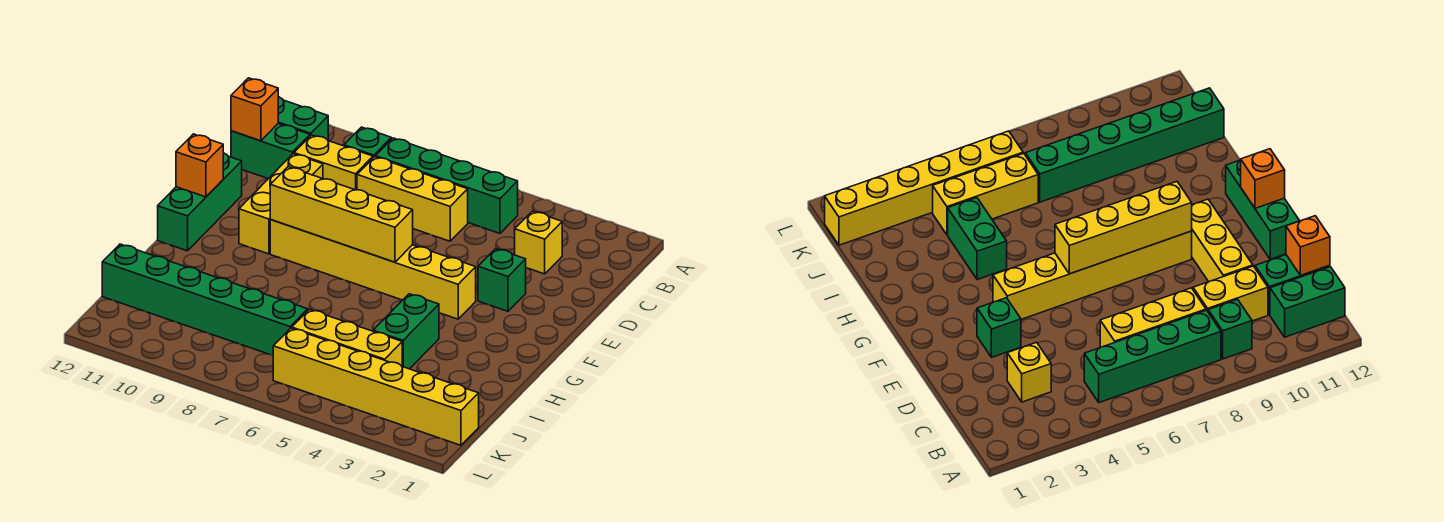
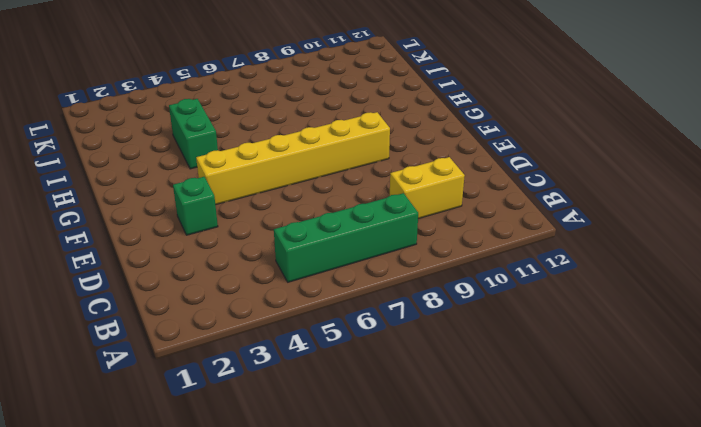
none -> green 1x1 brick [344,127,391,158]
none -> green 1x2 brick [278,97,328,140]
none -> yellow 1x1 brick [515,211,562,274]

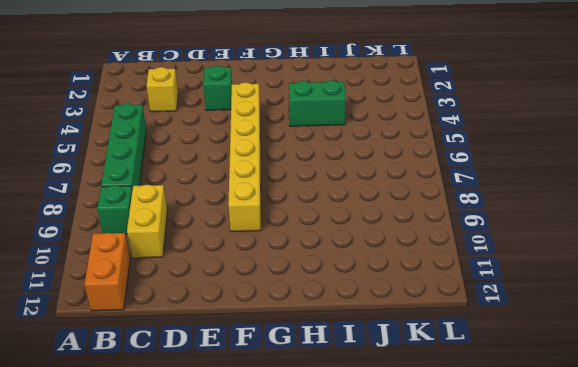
orange 1x2 brick [84,233,130,311] -> green 1x2 brick [278,97,328,140]
none -> yellow 1x3 brick [357,157,468,241]
none -> green 1x2 brick [231,123,310,179]
none -> yellow 1x3 brick [239,154,323,254]

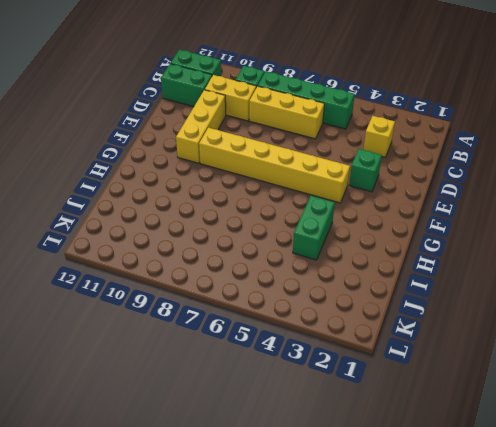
none -> green 1x3 brick [158,153,242,251]
none -> yellow 1x3 brick [292,309,402,366]
none -> green 1x6 brick [102,244,308,356]

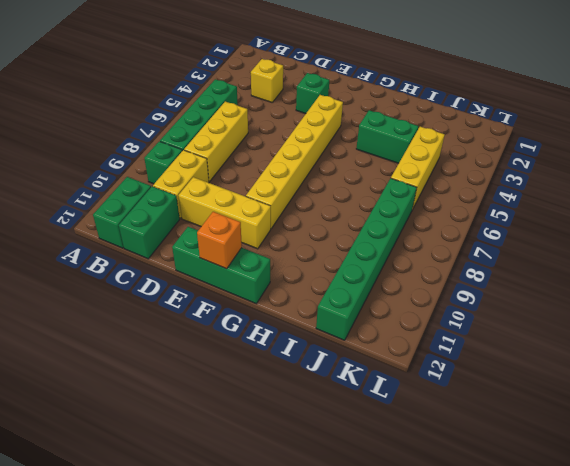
none -> yellow 1x6 brick [273,328,479,445]
none -> orange 1x1 brick [231,78,278,141]
none -> yellow 1x4 brick [270,167,413,262]

